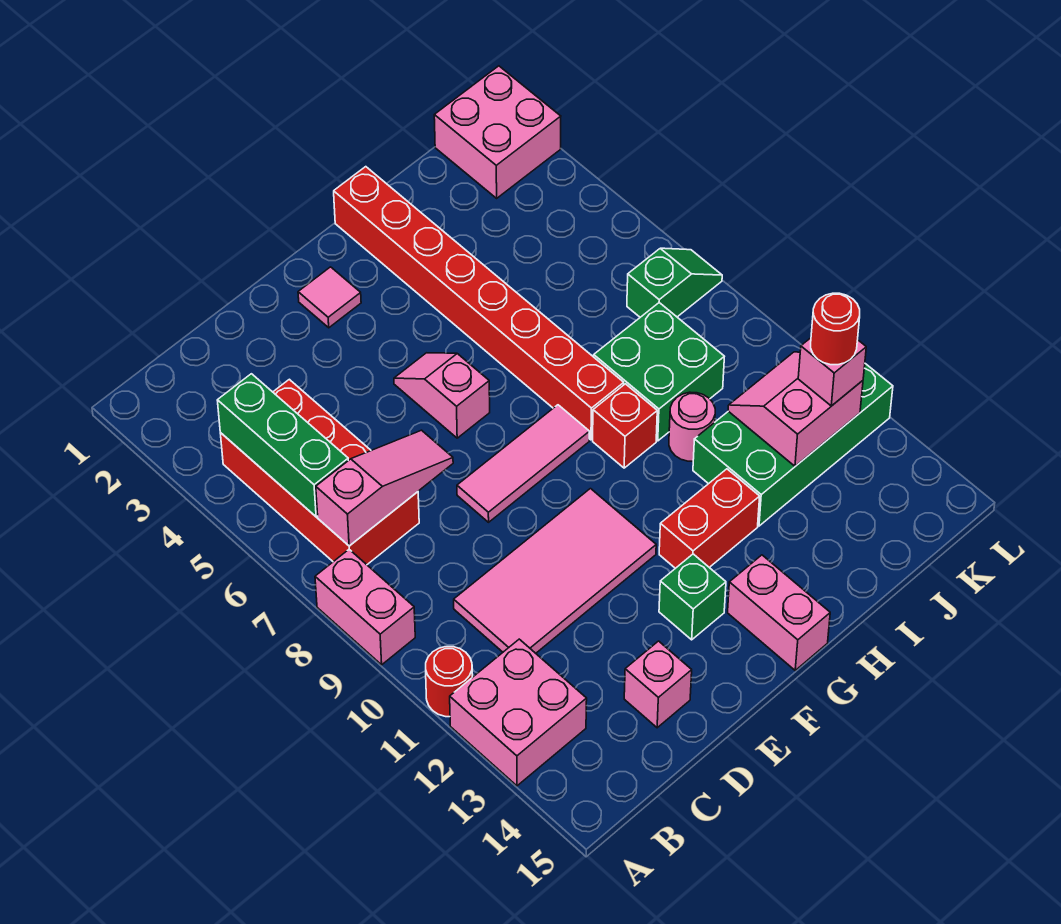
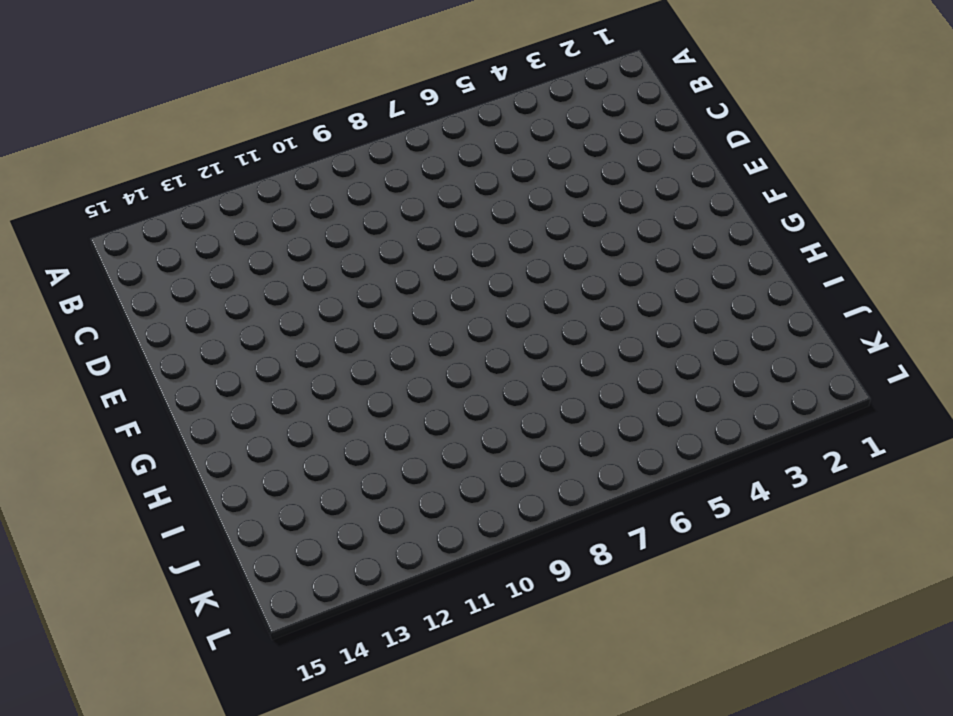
none -> pink 1x2 brick [315,550,415,665]
none -> red 1x1 round brick [426,647,472,717]
none -> pink 2x2 brick [450,639,587,786]

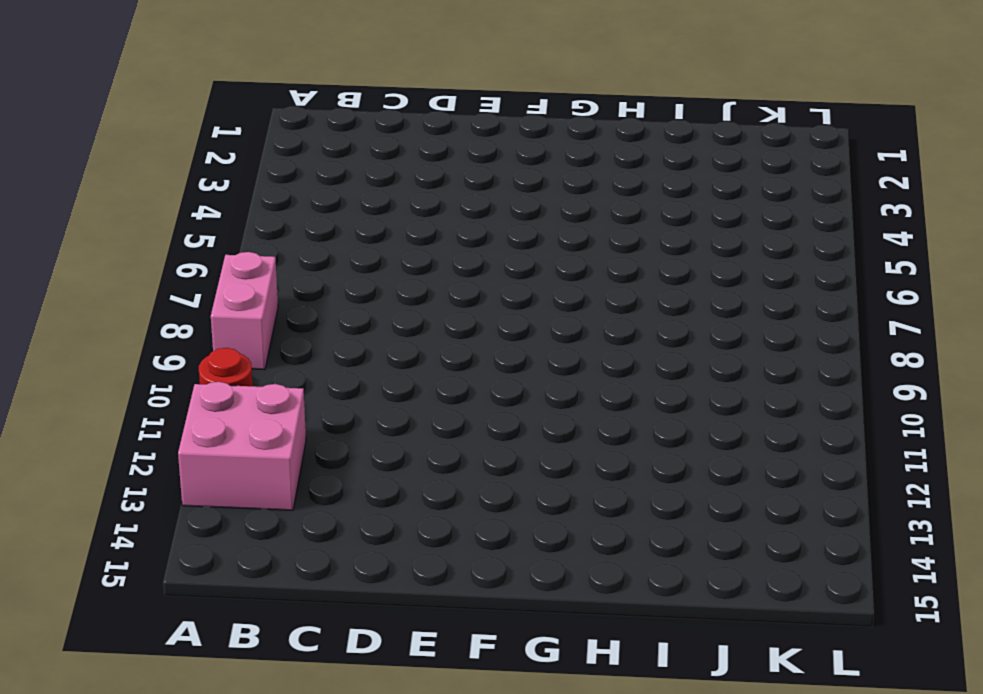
none -> red 2x4 brick [220,379,419,565]
none -> pink 2x4 tile [454,489,656,653]
none -> pink 1x1 brick [624,641,692,728]

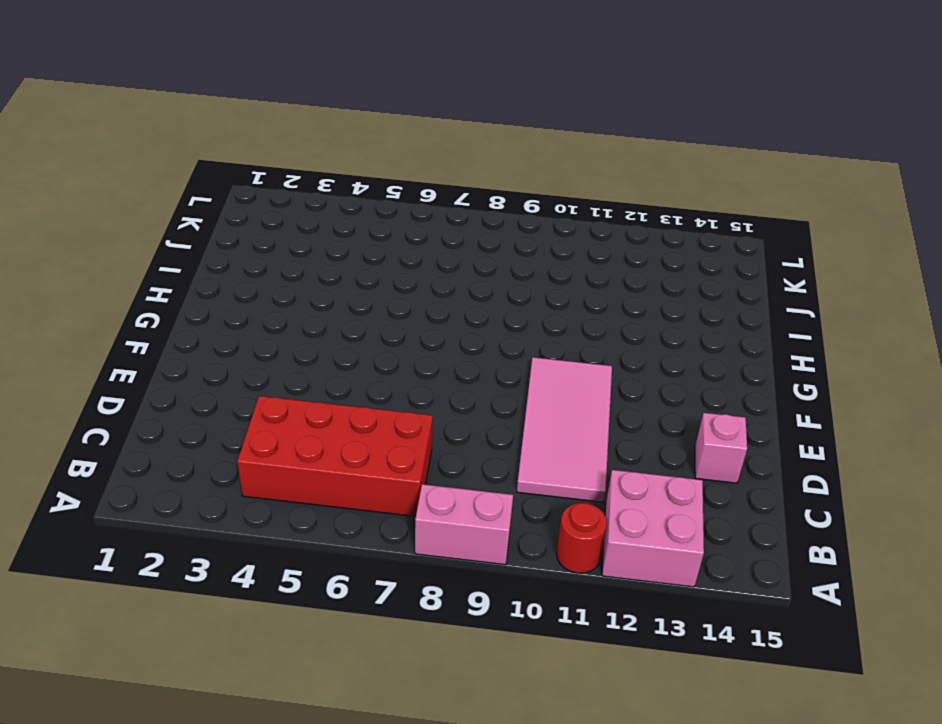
none -> pink 1x3 tile [457,405,589,522]
none -> pink 1x1 tile [298,267,361,328]
none -> pink 1x2 slope [394,353,490,438]

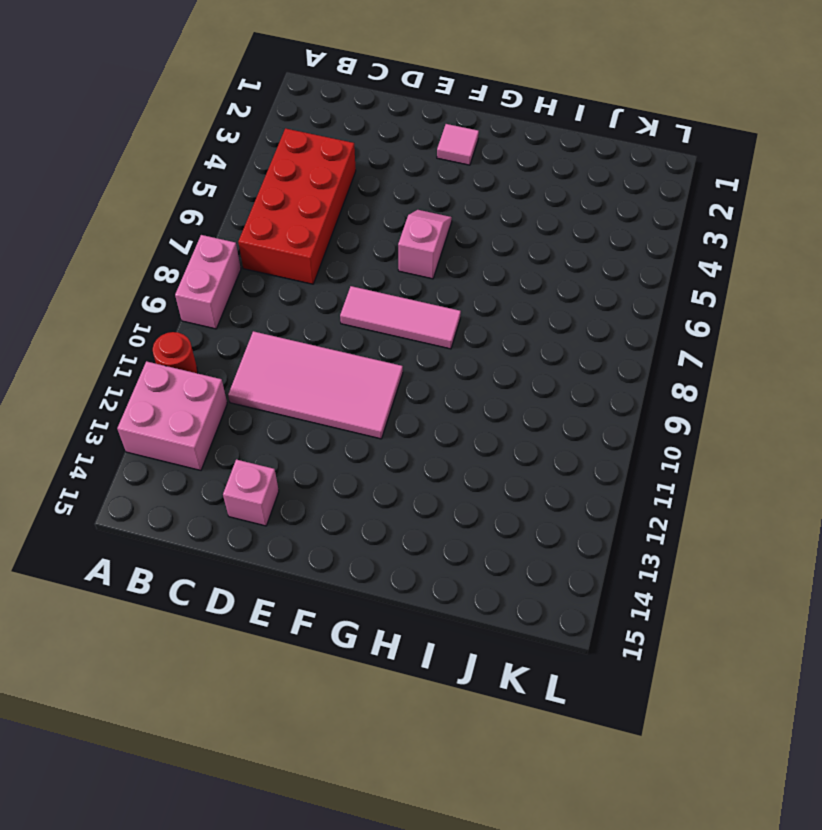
none -> green 1x1 brick [659,554,726,640]
none -> red 1x2 brick [659,469,760,568]
none -> pink 1x2 brick [728,555,830,670]

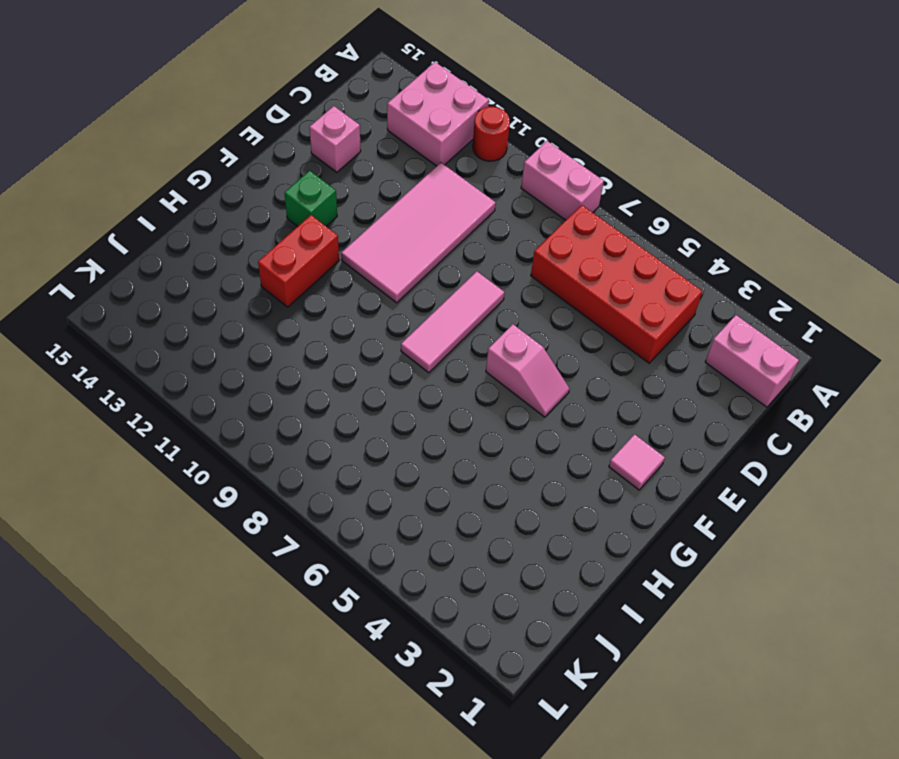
pink 1x2 brick [705,315,799,407] -> pink 1x2 brick moved to [728,555,830,670]
none -> red 1x8 brick [334,167,624,440]
none -> red 1x1 brick [593,384,657,468]
none -> green 2x2 brick [594,303,724,441]

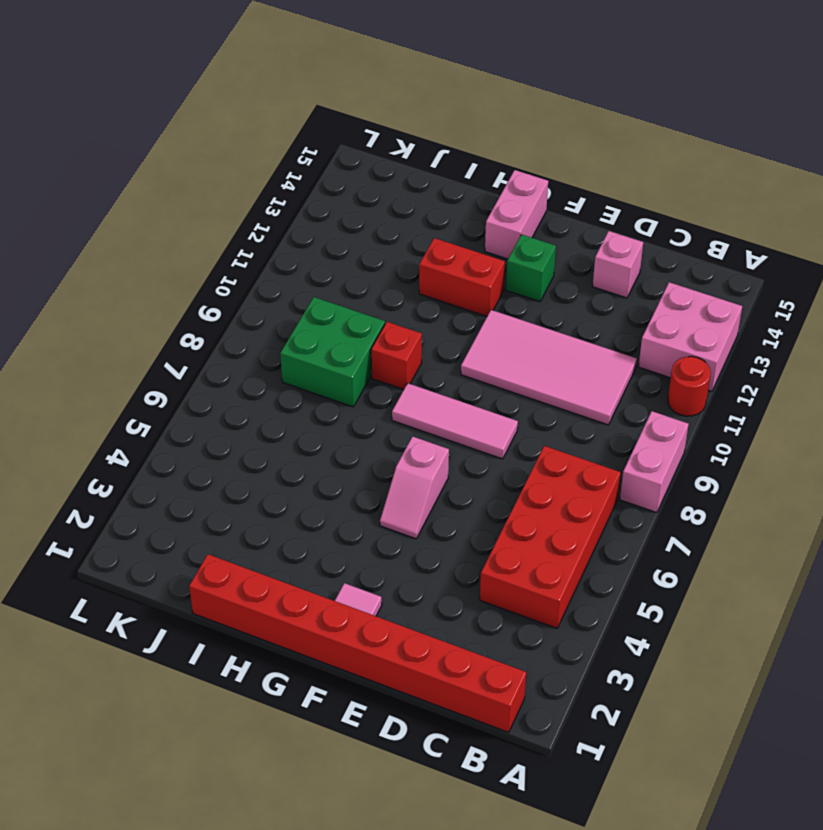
red 1x8 brick [189,554,526,732] -> red 1x8 brick turned to [334,167,624,440]
none -> pink 1x1 round brick [669,392,715,461]
none -> green 2x4 brick [693,364,893,526]
none -> pink 2x2 brick [434,66,561,198]

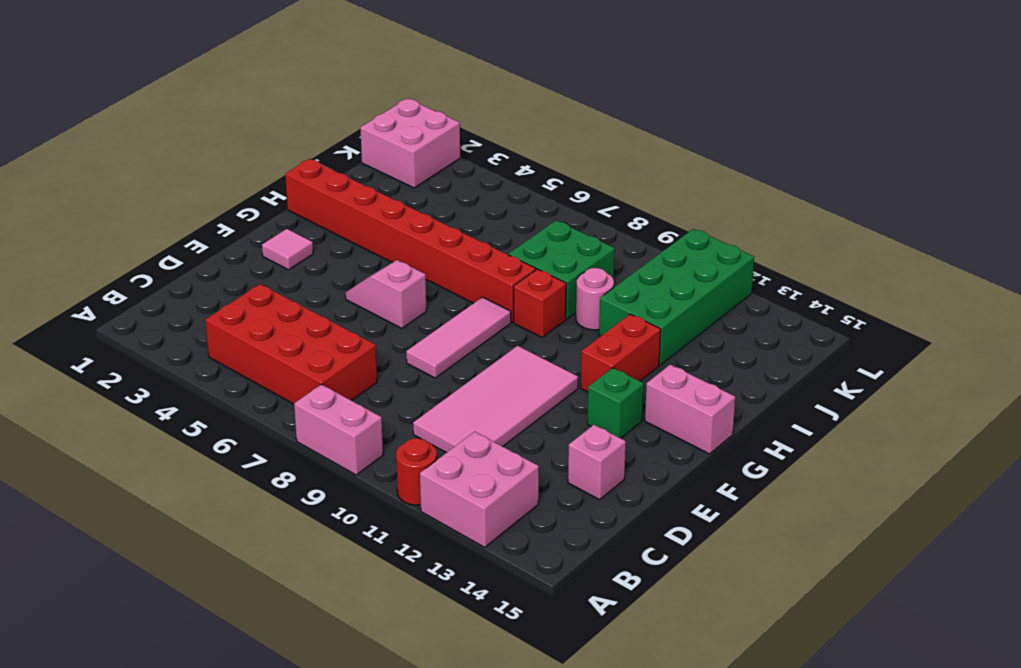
none -> green 1x2 slope [627,248,722,317]
none -> green 1x3 brick [217,374,348,517]
none -> pink 1x3 slope [316,430,453,546]

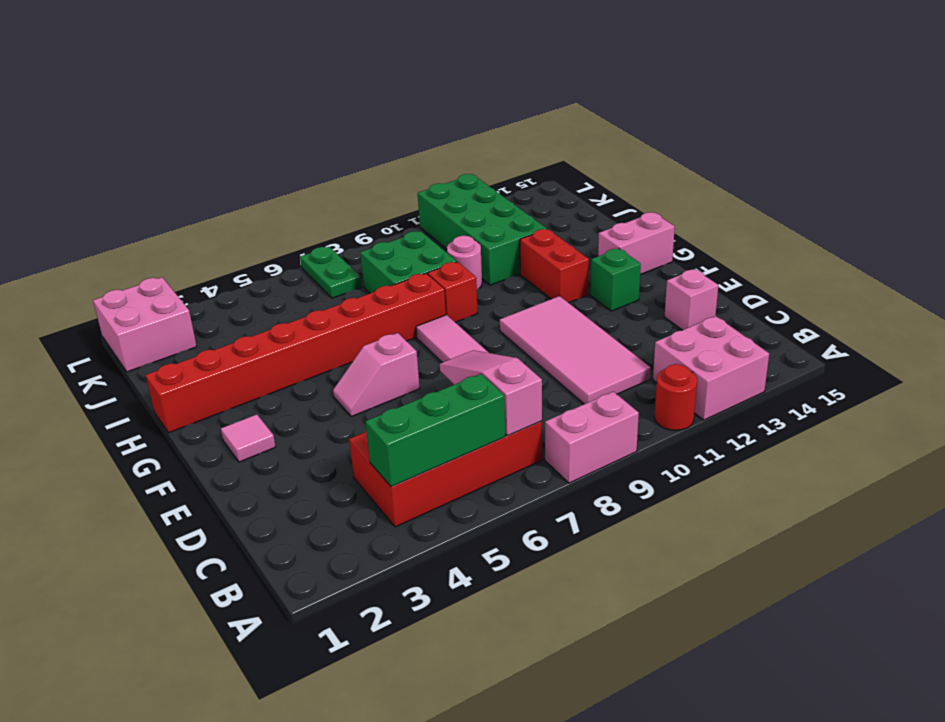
green 1x2 plate [300,247,362,298] -> green 1x2 slope [627,248,722,317]
none -> pink 2x2 slope [728,352,863,466]
none -> pink 1x1 brick [798,338,866,406]
none -> red 1x1 round brick [811,293,860,365]

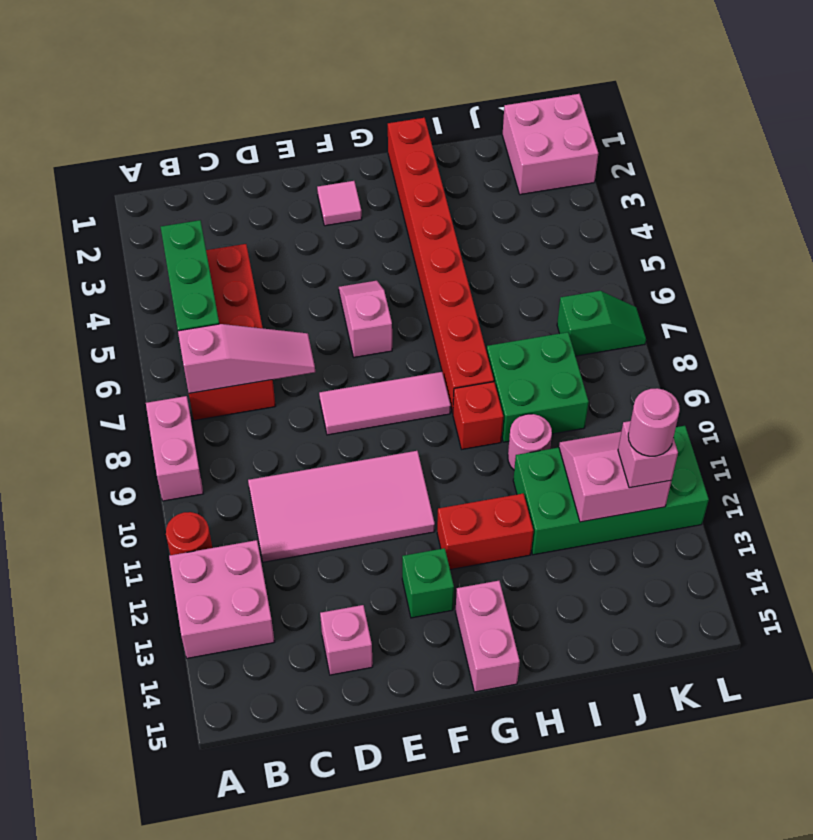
pink 1x1 round brick [628,388,680,456] -> red 1x1 round brick [811,293,860,365]

